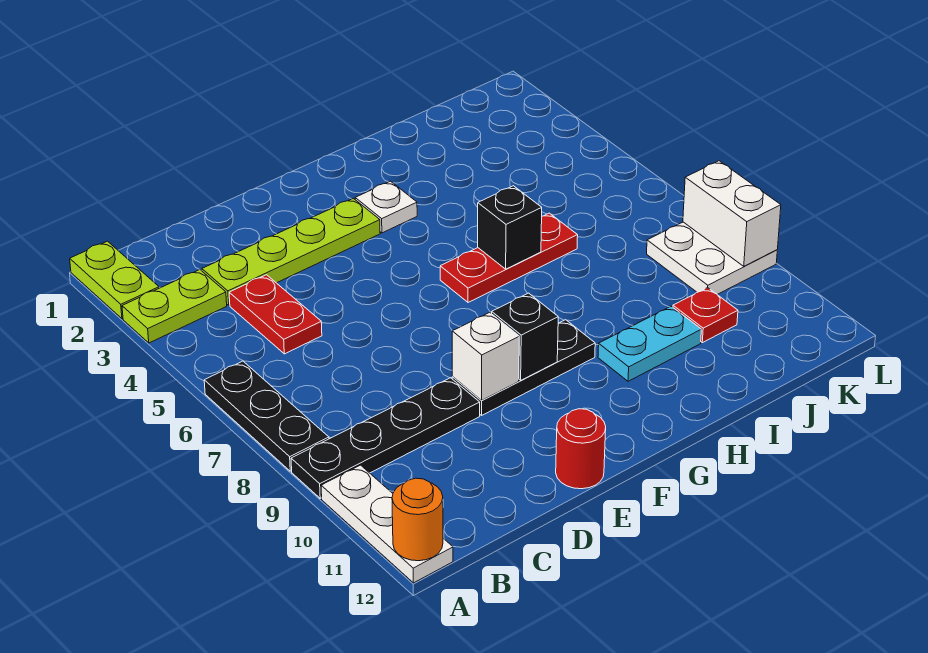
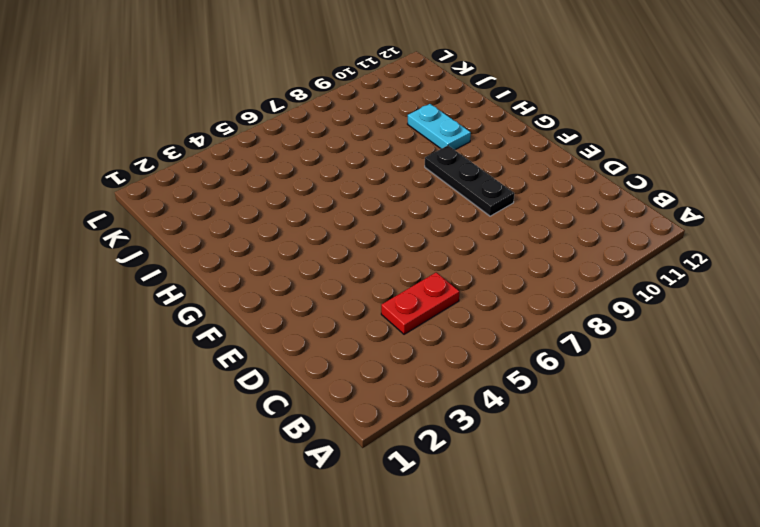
none -> lime 1x2 plate [70,241,159,319]
none -> lime 1x2 plate [122,270,227,343]
none -> black 1x3 plate [204,361,329,471]

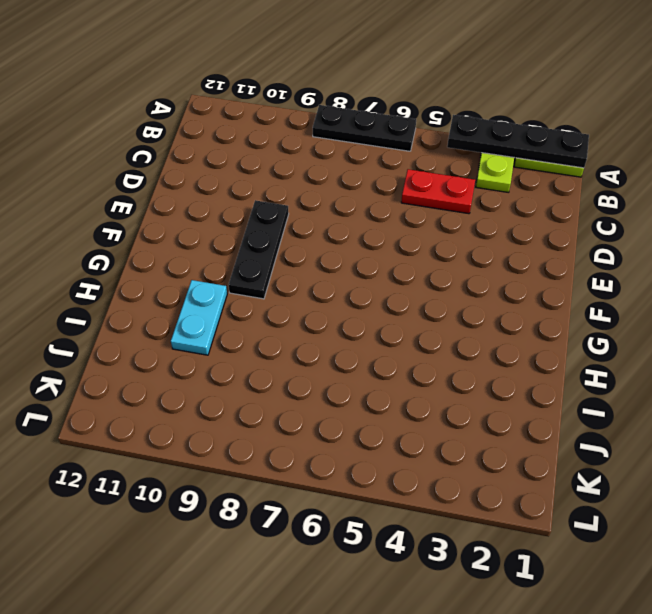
black 1x4 plate [447,115,589,168] -> black 1x4 plate turned to [291,378,480,498]
none -> white 1x3 plate [321,465,453,583]
none -> lime 1x4 plate [202,198,380,305]
none -> red 1x1 round brick [556,409,606,489]

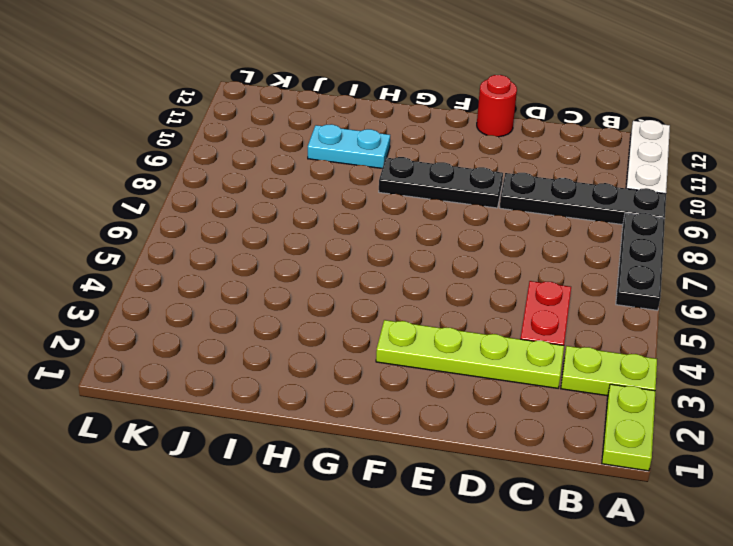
none -> white 1x1 plate [355,181,417,233]
none -> red 1x3 plate [440,213,578,302]
none -> red 1x1 plate [673,288,738,343]

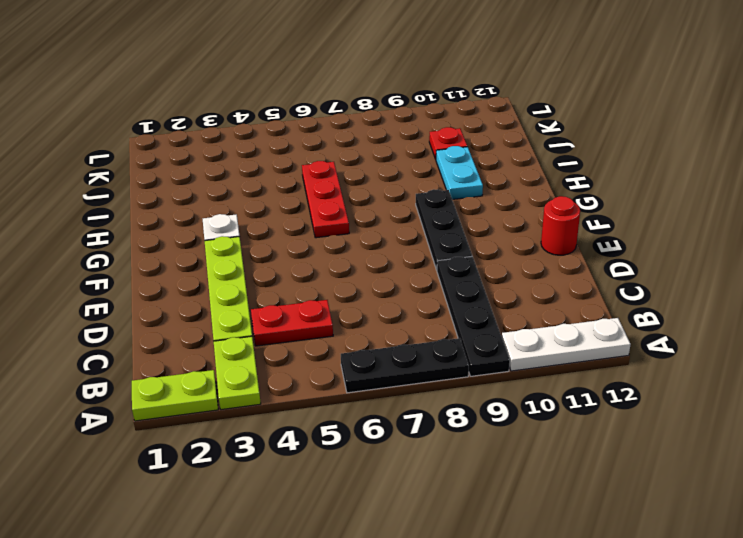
none -> white 2x2 plate [647,222,777,294]
none -> orange 1x1 round brick [392,478,443,561]
none -> white 1x1 brick [452,312,519,401]

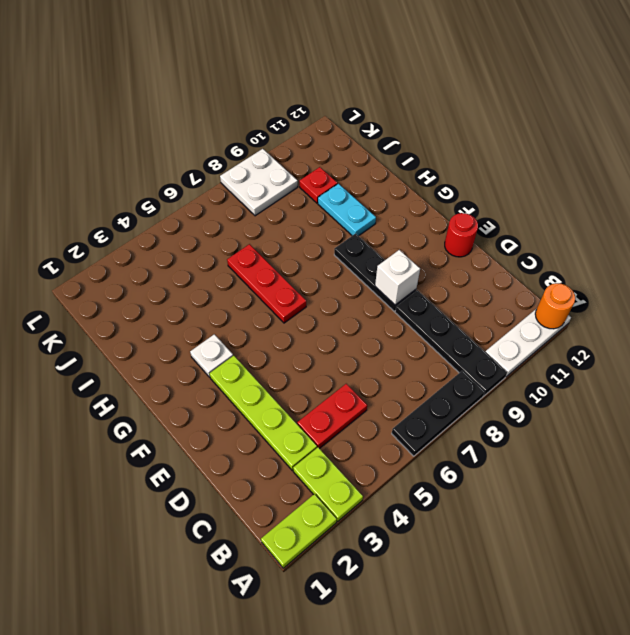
none -> black 1x1 brick [492,293,558,380]
none -> black 1x1 brick [478,186,542,269]
none -> white 1x2 brick [683,161,781,266]

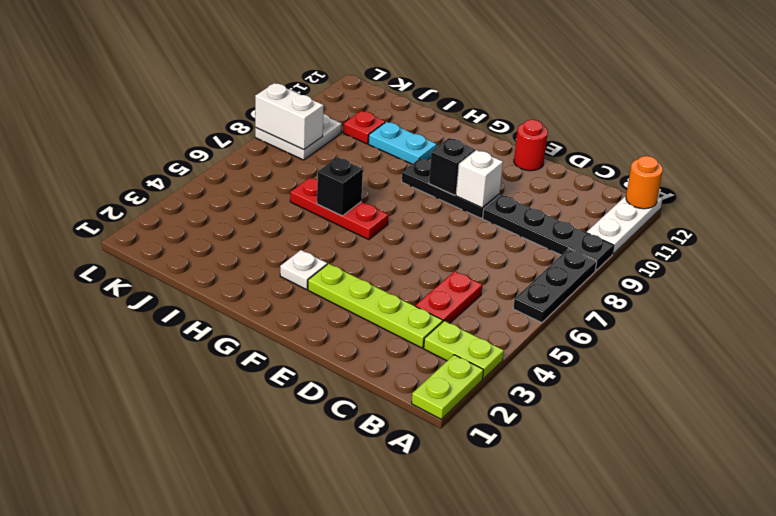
white 1x2 brick [255,83,323,150] -> white 1x2 brick turned to [683,161,781,266]

